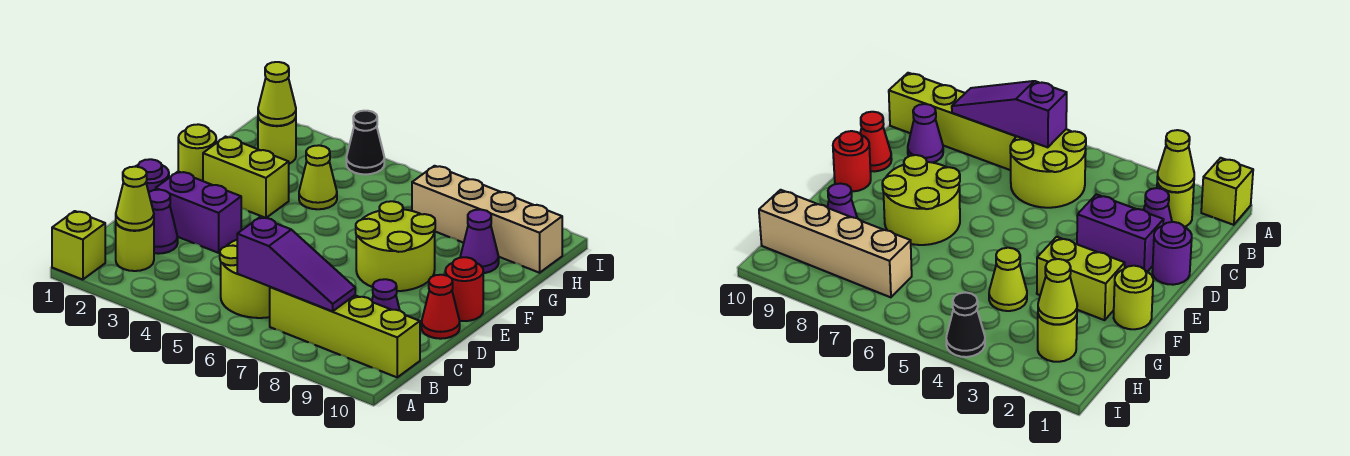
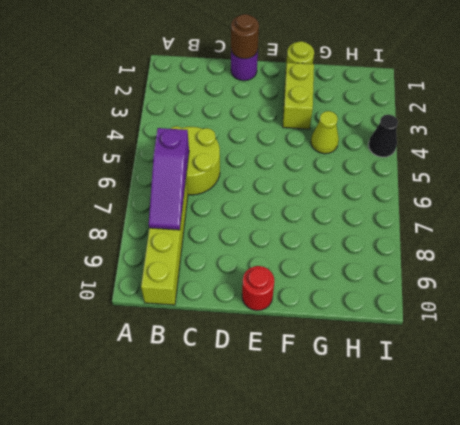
brown 1x1 round brick [231,14,259,59] -> none
none -> lime 1x1 brick [52,211,105,280]
none -> lime 1x1 round brick [116,222,154,271]
none -> purple 1x1 cone [149,190,178,254]

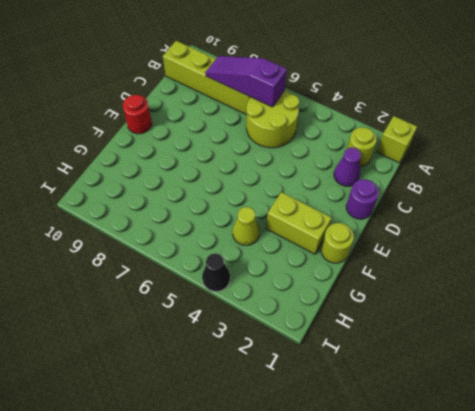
none -> purple 1x1 cone [372,279,400,311]
none -> purple 1x2 brick [156,171,241,253]
none -> red 1x1 cone [422,275,460,339]

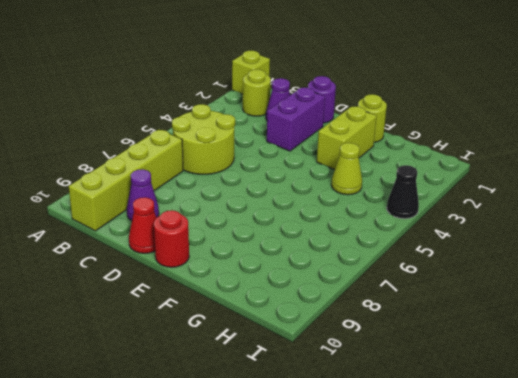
none -> lime 2x2 round brick [356,201,435,291]
none -> purple 1x1 cone [460,209,499,273]
none -> lime 1x1 round brick [258,118,296,164]

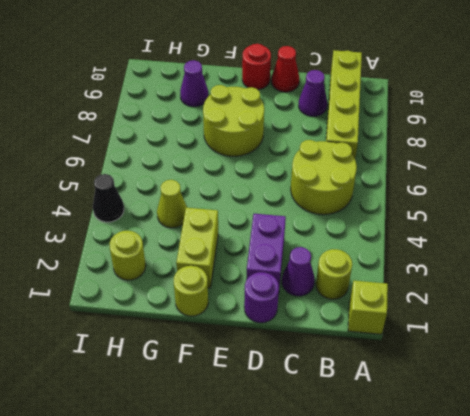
none -> tan 1x4 brick [412,166,562,273]
none -> lime 1x1 cone [116,167,154,231]
none -> purple 1x3 slope [237,217,355,311]

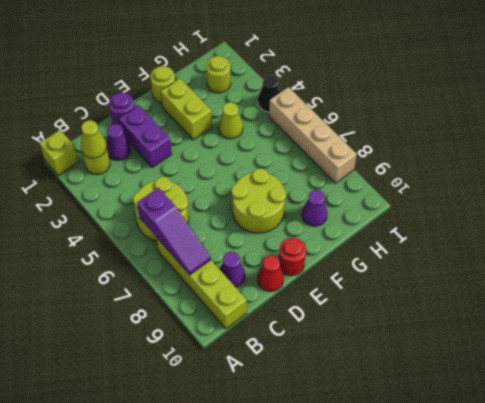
tan 1x4 brick [269,87,357,183] -> tan 1x4 brick moved to [412,166,562,273]
none -> lime 1x1 cone [258,62,296,126]

